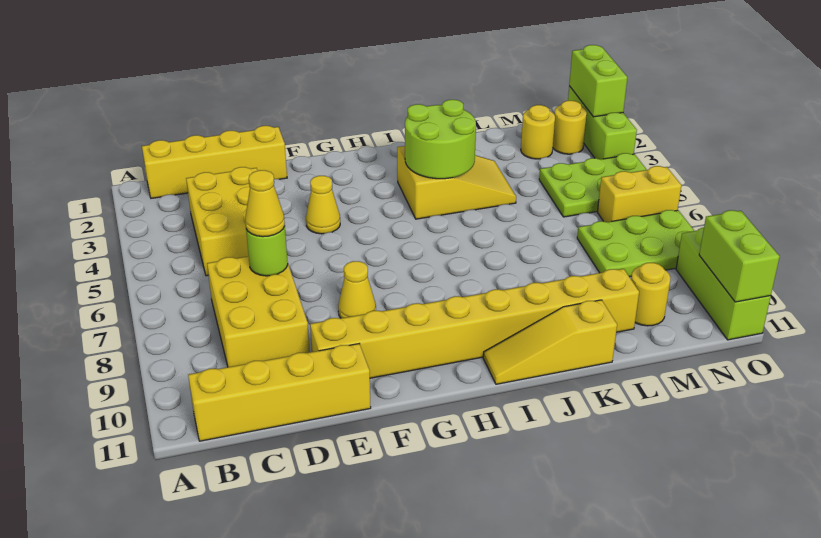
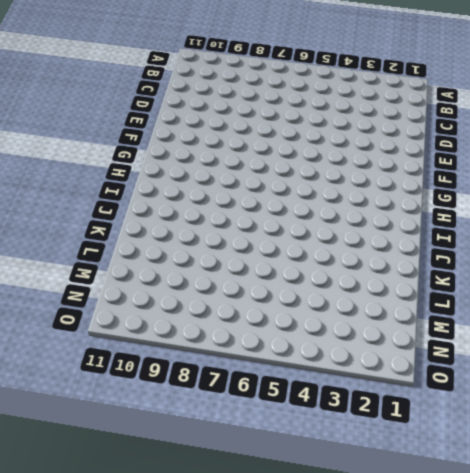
none -> yellow 1x4 brick [142,126,287,198]
none -> yellow 1x4 brick [188,344,371,441]
none -> yellow 2x3 brick [186,167,257,276]

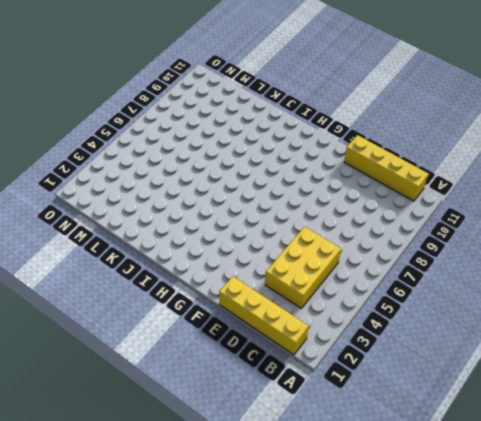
none -> yellow 2x3 brick [207,256,310,367]
none -> yellow 1x8 brick [310,269,639,378]
none -> yellow 1x1 cone [306,176,340,234]

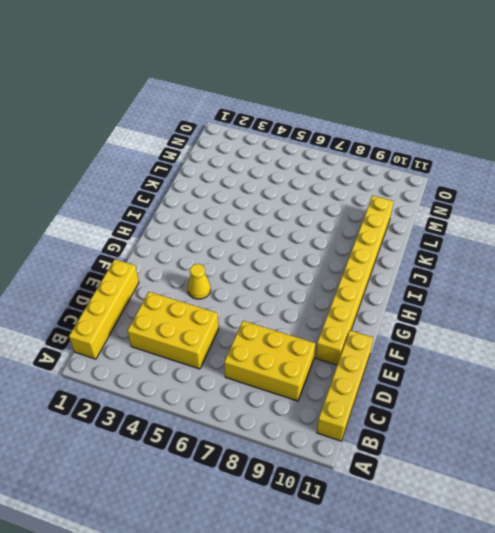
none -> yellow 1x1 cone [338,261,376,318]
none -> yellow 2x3 slope [397,146,516,219]
none -> yellow 1x3 slope [483,300,617,384]

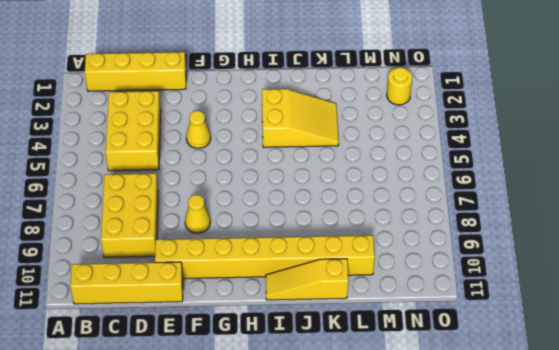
none -> yellow 1x1 round brick [521,105,555,159]
none -> lime 2x3 plate [539,153,647,217]
none -> lime 2x3 plate [577,210,694,277]

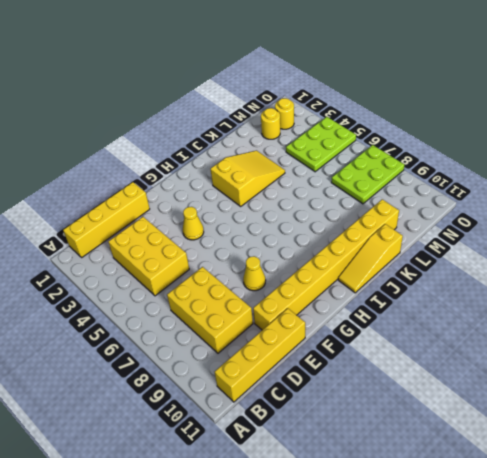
none -> yellow 1x1 round brick [631,263,671,326]
none -> yellow 1x2 brick [597,166,681,222]
none -> lime 1x3 brick [568,86,637,159]

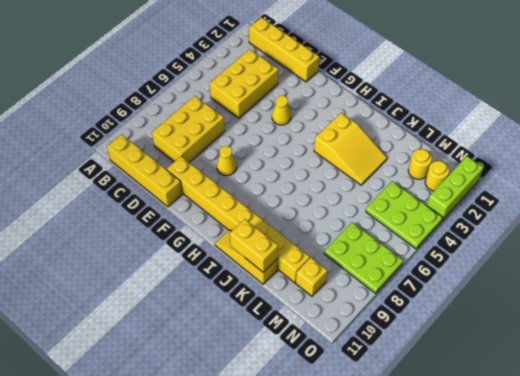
yellow 1x2 brick [230,219,278,272] -> yellow 1x2 brick moved to [597,166,681,222]
yellow 1x1 brick [296,258,327,296] -> yellow 1x1 round brick [631,263,671,326]
none -> lime 1x3 brick [676,227,771,340]
none -> lime 1x1 round brick [246,226,288,276]
none -> lime 2x2 round brick [405,100,476,179]

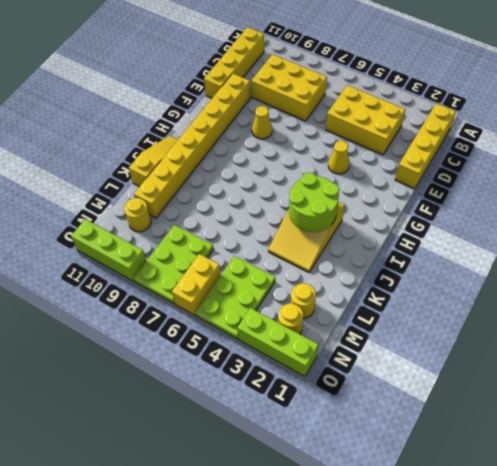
none -> lime 1x1 round brick [246,226,288,276]
none -> lime 1x2 brick [569,45,627,117]
none -> lime 1x2 brick [699,210,780,302]

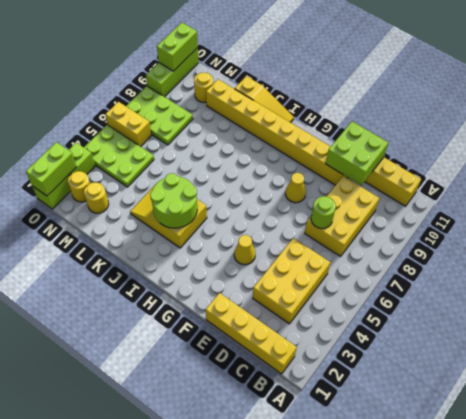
lime 2x2 brick [326,122,388,185] -> none
none -> yellow 1x1 cone [245,170,285,237]

